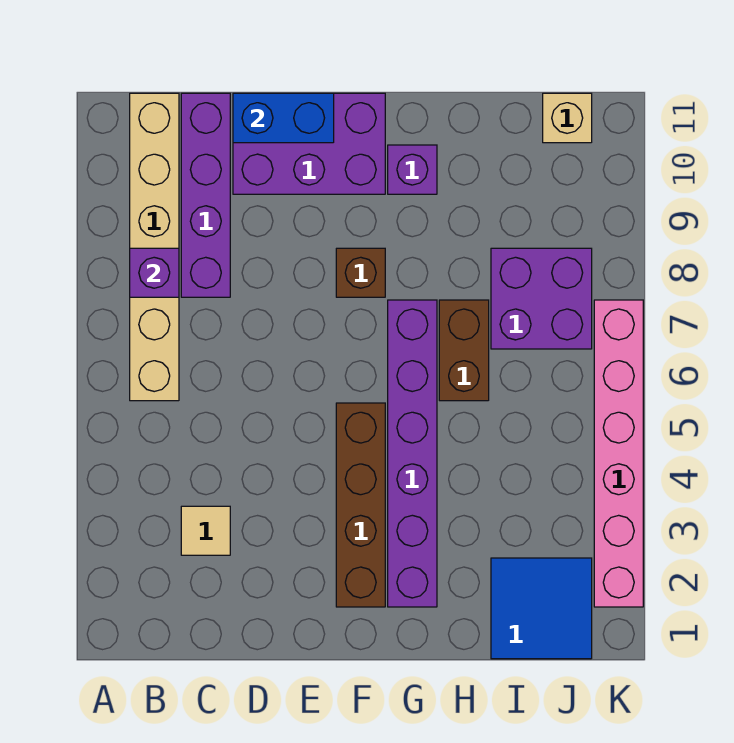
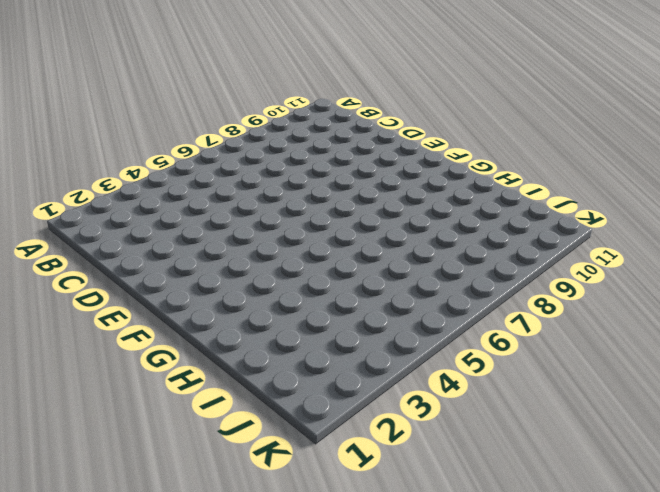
none -> tan 1x6 brick [130,93,179,401]
none -> tan 1x1 tile [181,506,230,555]
none -> purple 1x4 brick [181,93,230,297]

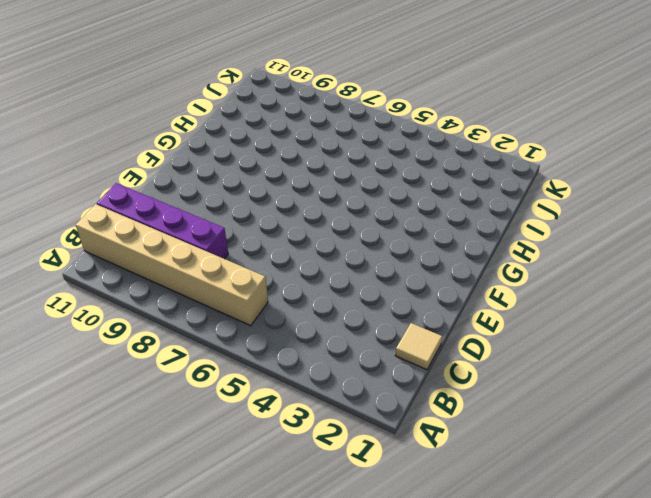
tan 1x1 tile [395,323,442,370] -> tan 1x1 tile moved to [181,506,230,555]
none -> purple 2x3 brick [233,93,385,194]
none -> brown 1x4 brick [336,403,385,607]
none -> brown 1x1 brick [336,248,385,297]

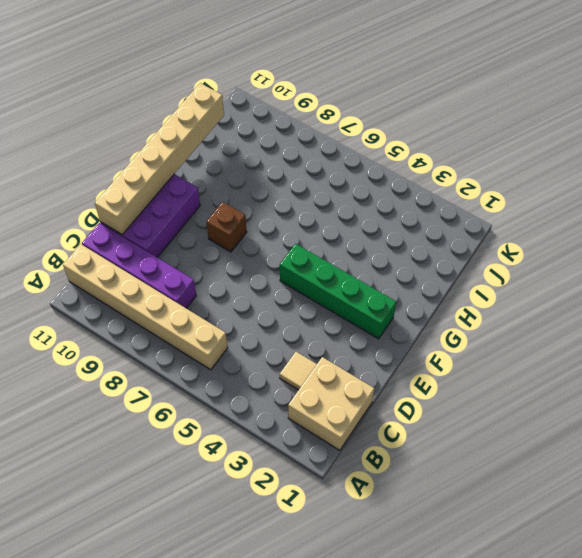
tan 2x2 brick [288,357,375,450] -> none
tan 1x6 brick [95,83,224,235] -> blue 1x2 brick [233,93,334,143]
green 1x4 brick [280,244,396,339] -> brown 1x4 brick [336,403,385,607]
none -> purple 1x6 brick [388,300,437,607]
none -> purple 1x1 brick [388,145,437,194]
none -> brown 1x2 brick [439,300,489,401]

